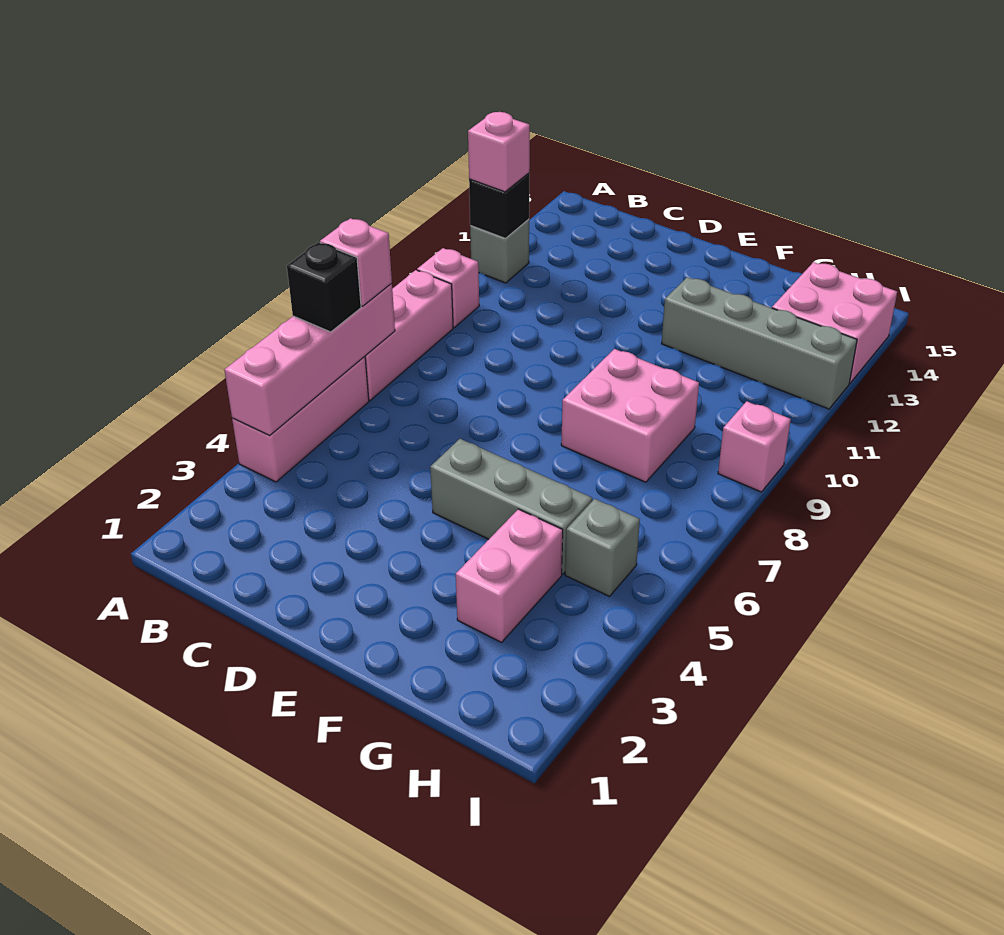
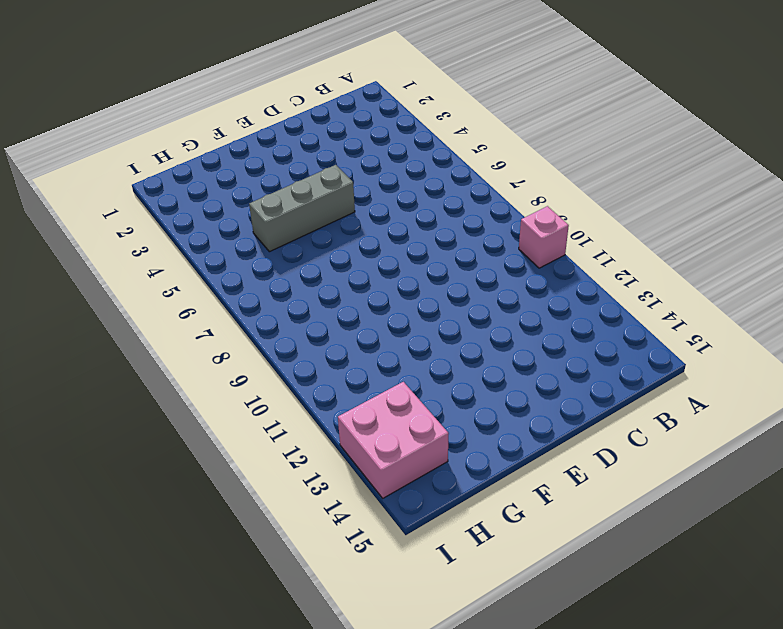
none -> pink 1x3 brick [232,357,369,482]
none -> pink 1x3 brick [365,270,453,400]
none -> grey 1x1 brick [470,219,529,283]

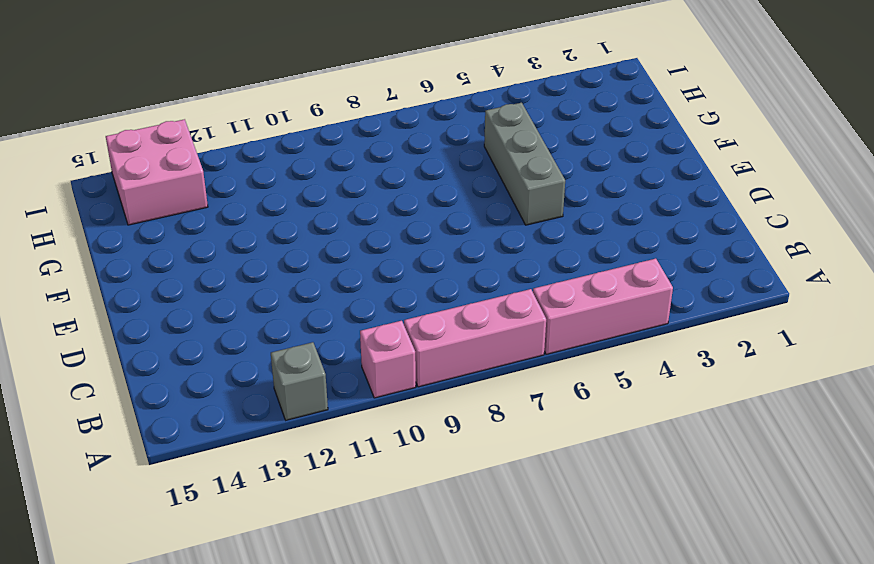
none -> pink 2x2 brick [561,349,699,482]
none -> grey 1x4 brick [662,277,857,409]
none -> pink 1x2 brick [456,509,563,642]

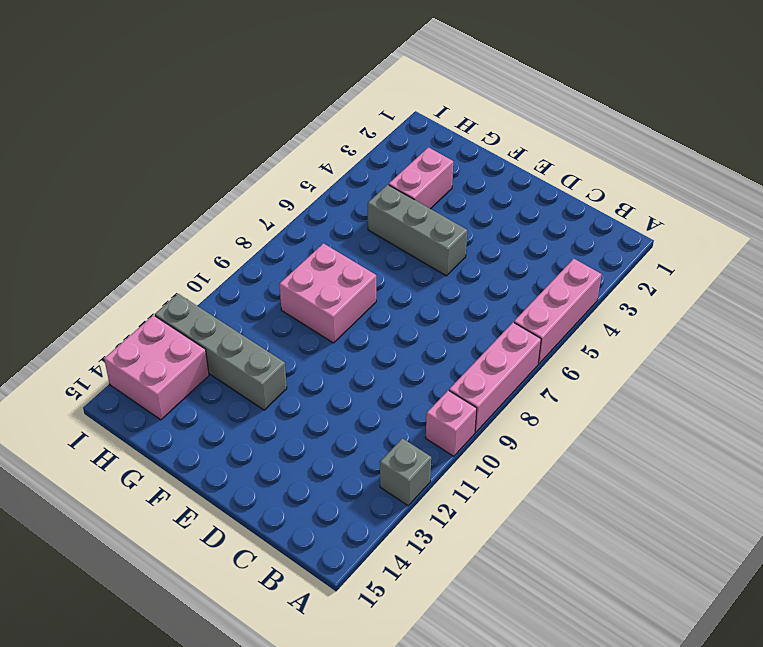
none -> grey 1x1 brick [565,499,640,596]
none -> pink 1x1 brick [718,401,791,492]
none -> pink 1x4 brick [224,283,395,435]

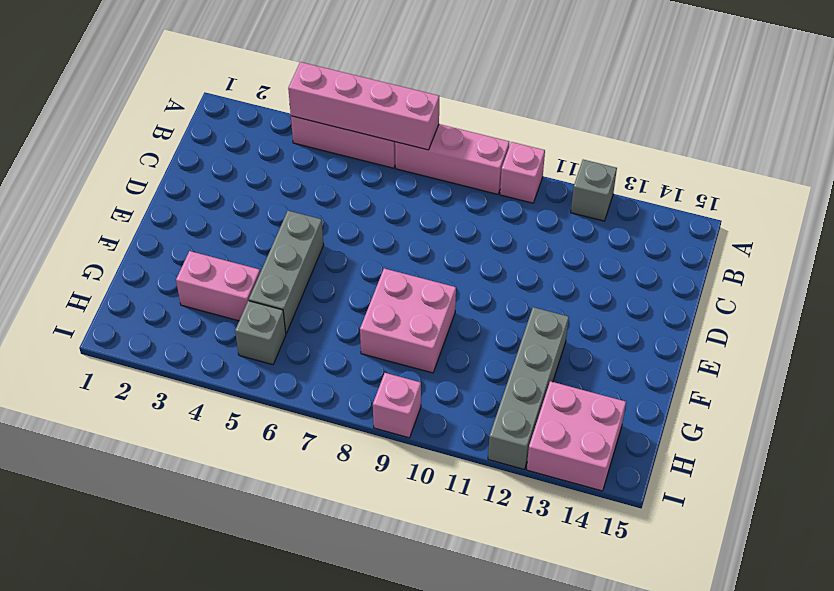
none -> black 1x1 brick [469,173,529,238]
none -> black 1x1 brick [287,242,361,332]
none -> pink 1x1 brick [320,218,392,306]

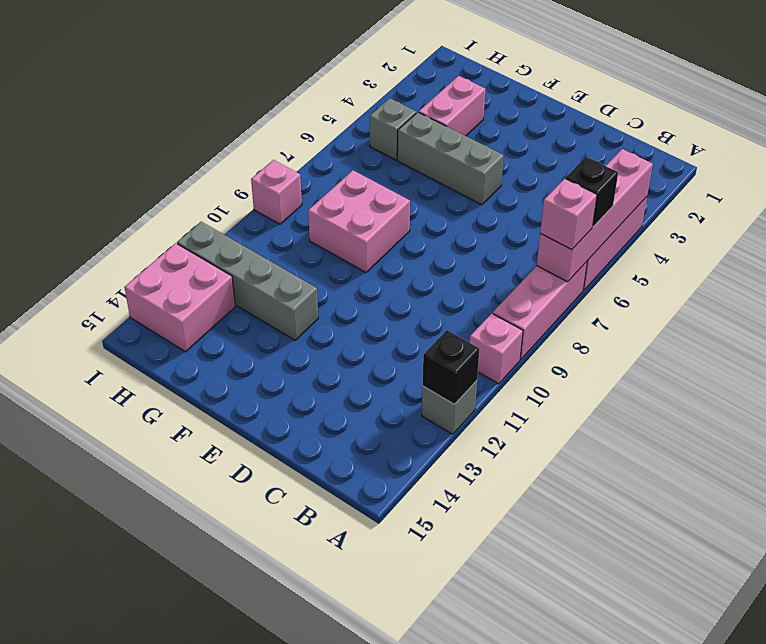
none -> pink 1x1 brick [468,112,530,192]

